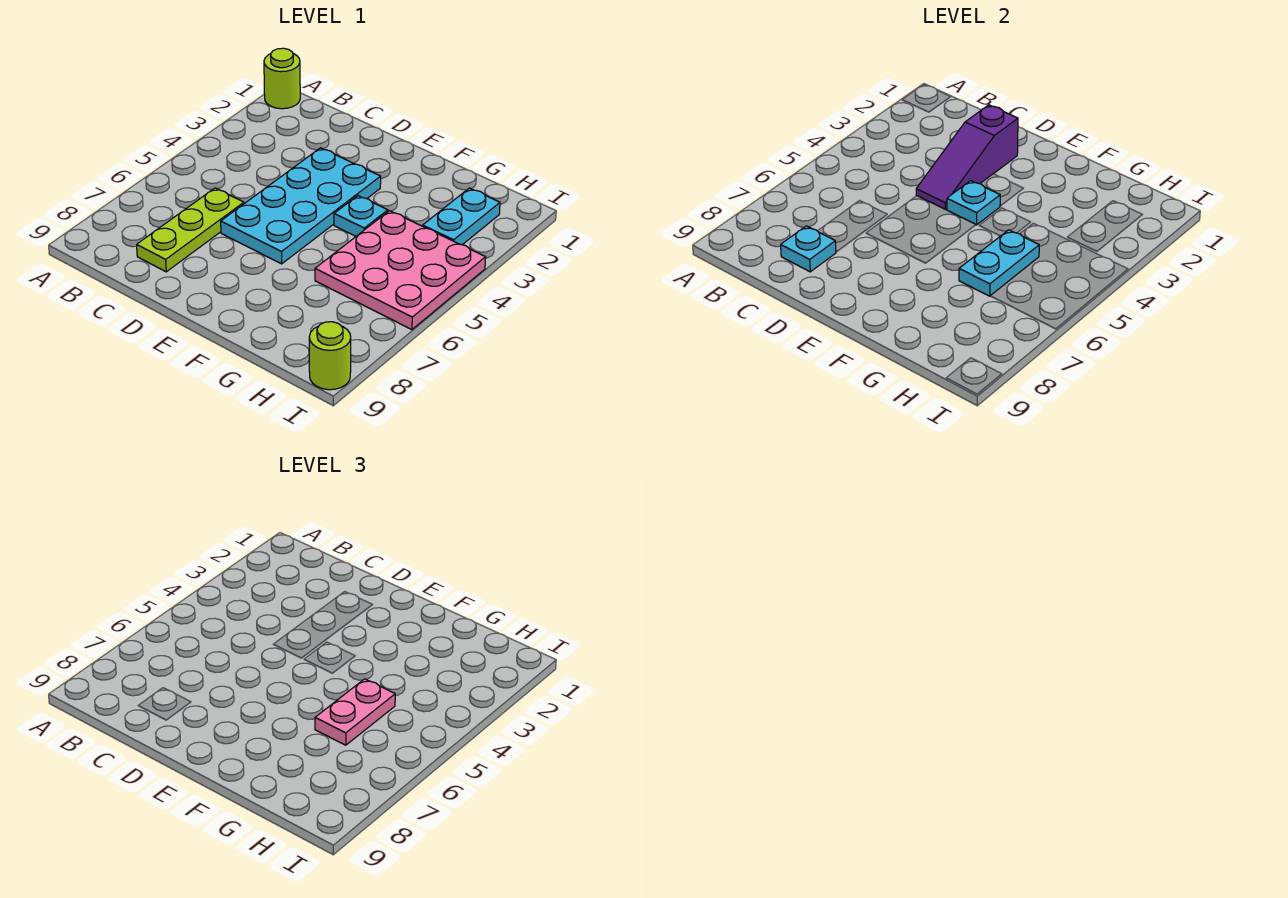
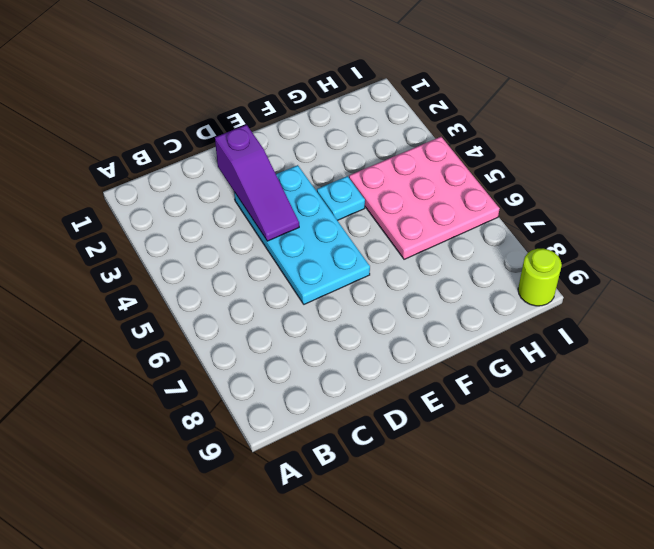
none -> lime 1x1 round brick [264,48,300,109]
none -> lime 1x3 plate [137,188,244,272]
none -> cyan 1x2 plate [423,188,500,245]

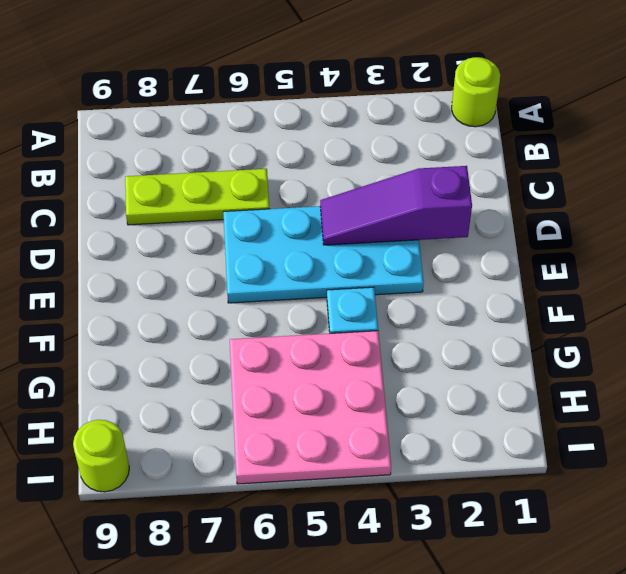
none -> cyan 1x2 plate [423,188,500,245]
none -> cyan 1x1 plate [781,226,836,272]
none -> cyan 1x1 plate [947,181,1000,225]

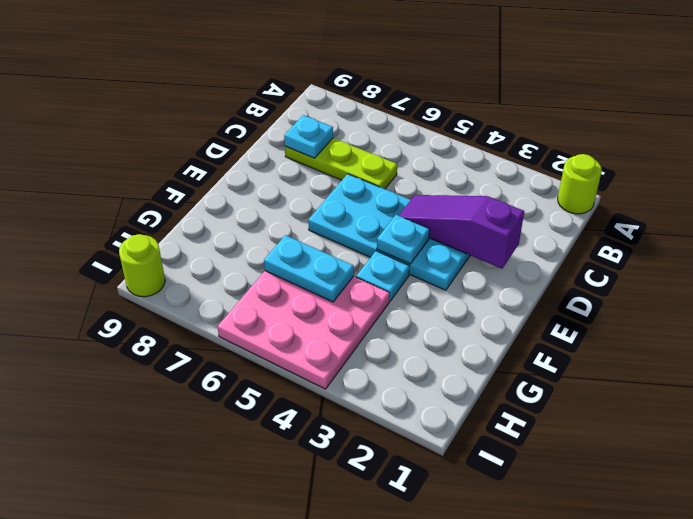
none -> cyan 1x2 plate [423,188,500,245]
none -> pink 1x2 plate [315,679,395,745]

